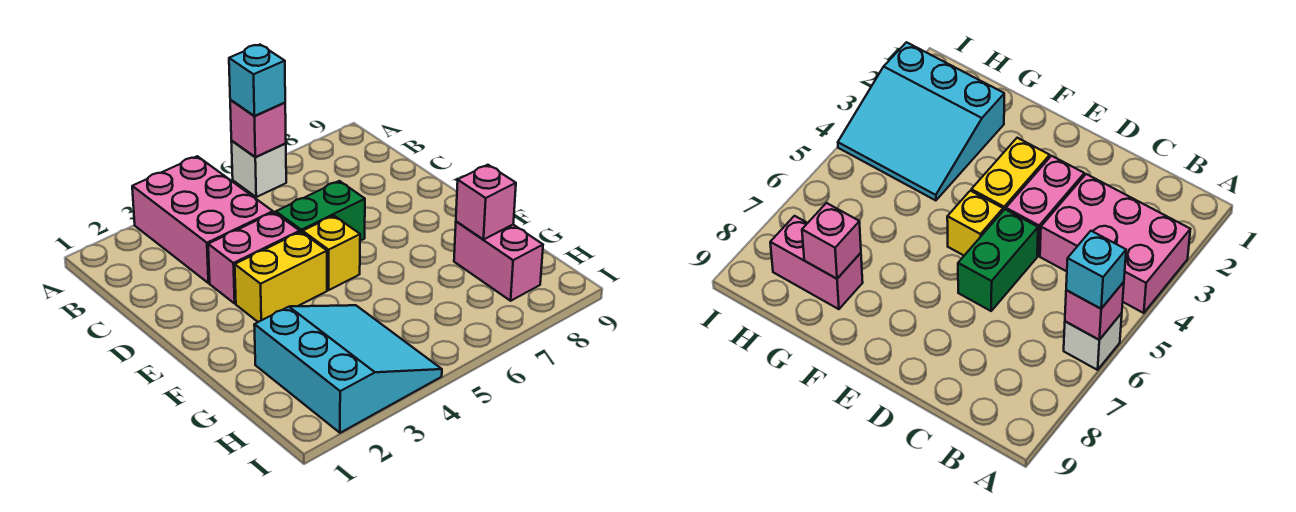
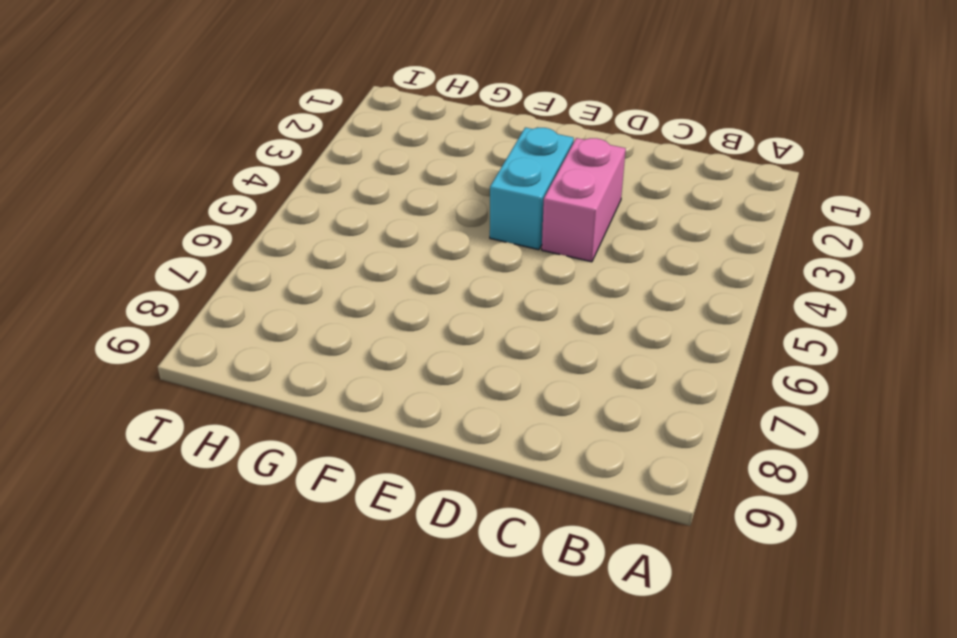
cyan 1x2 brick [490,127,574,250] -> yellow 1x2 brick [235,232,327,322]
none -> pink 2x3 brick [132,156,273,283]
none -> white 1x1 brick [231,141,286,197]

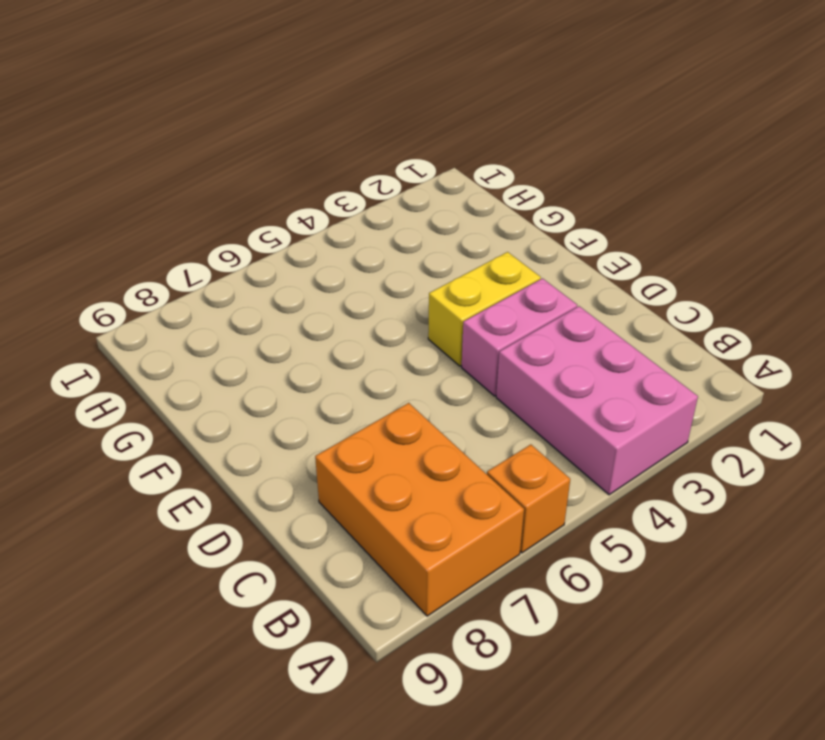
orange 1x1 brick [487,445,570,553] -> white 1x1 brick [231,141,286,197]
orange 2x3 brick [315,403,524,616] -> none
none -> green 1x2 brick [276,181,365,241]
none -> yellow 1x1 brick [303,216,360,290]

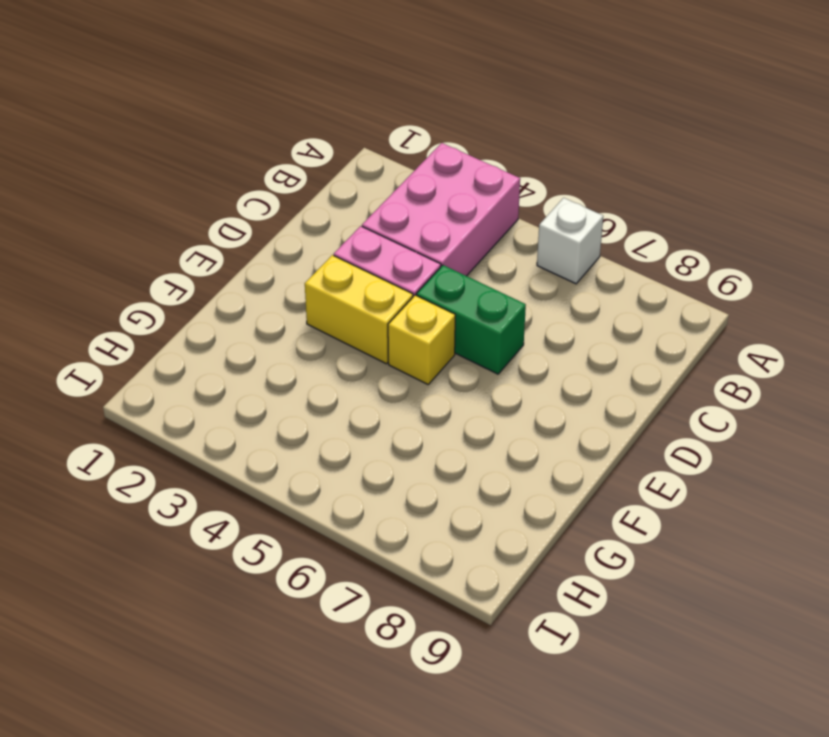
none -> cyan 3x3 slope [254,305,442,433]
none -> pink 1x2 brick [454,221,543,301]

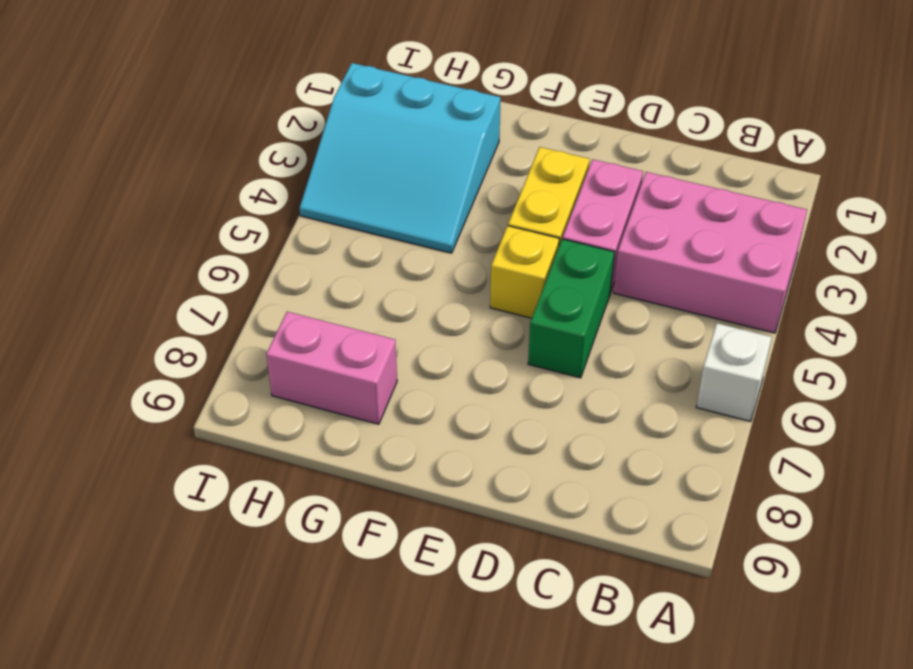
none -> pink 1x1 brick [230,100,286,157]
none -> pink 1x1 brick [456,165,516,240]

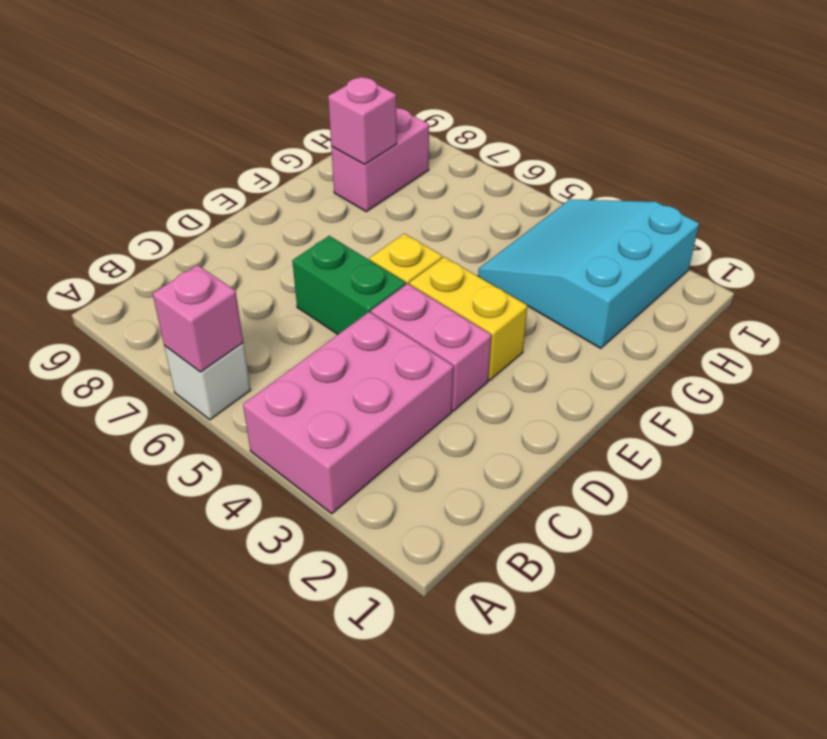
none -> cyan 1x1 brick [229,45,285,116]

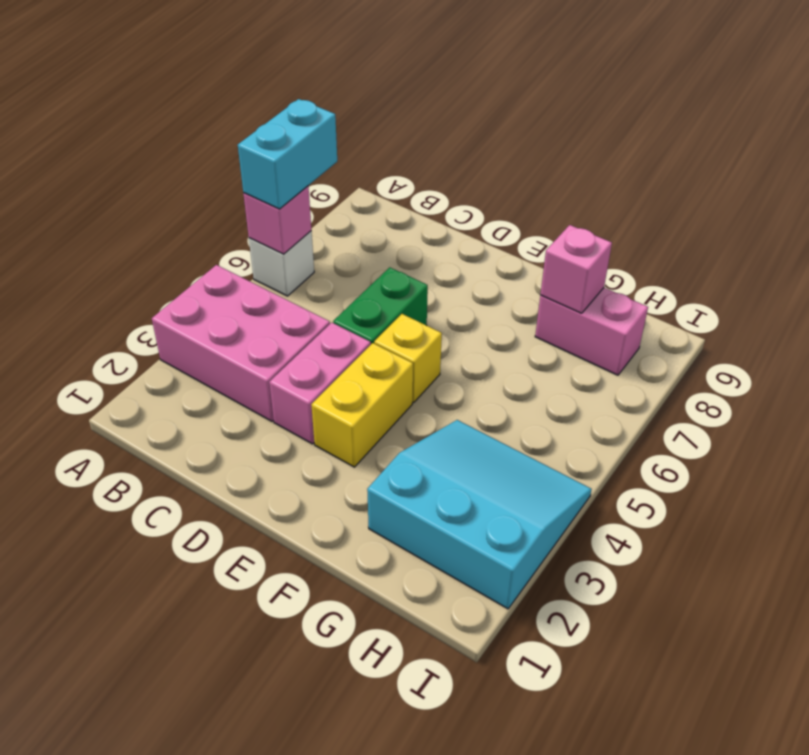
cyan 1x2 brick [238,99,337,209] -> cyan 1x1 brick [229,45,285,116]

